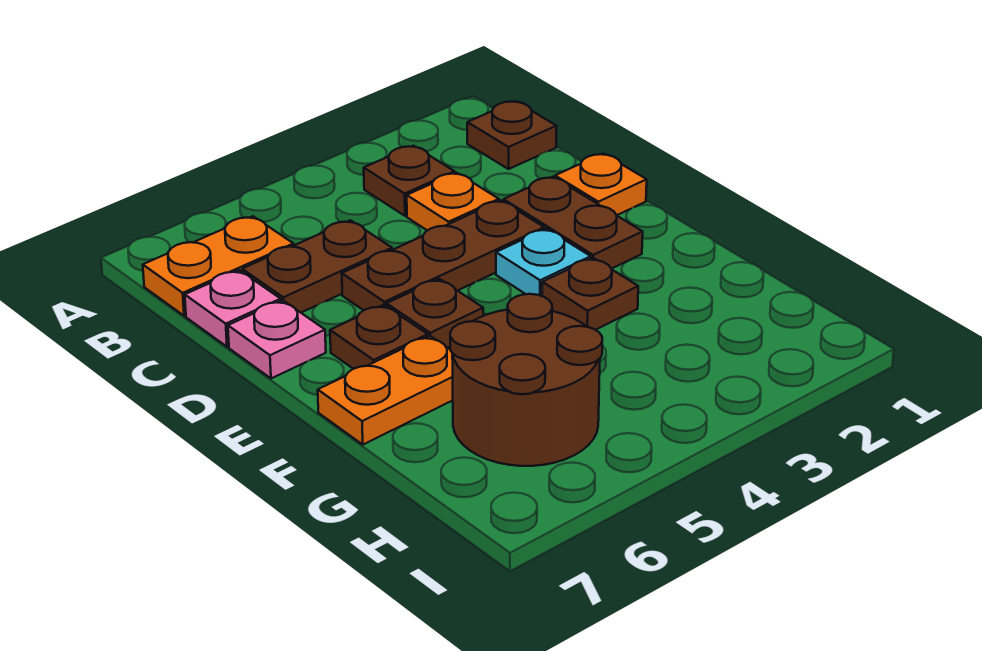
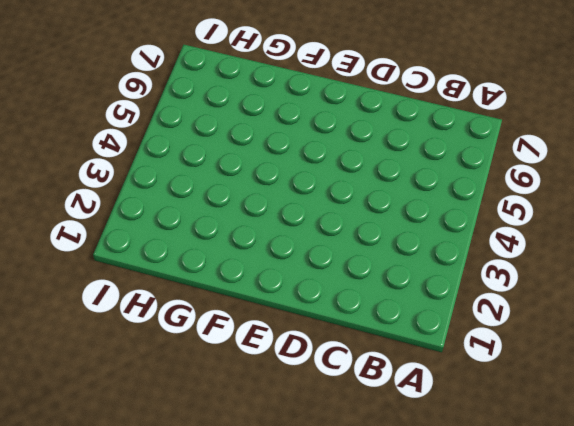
none -> brown 1x1 plate [467,101,557,169]
none -> brown 1x1 plate [364,146,455,216]
none -> orange 1x2 plate [143,216,294,316]

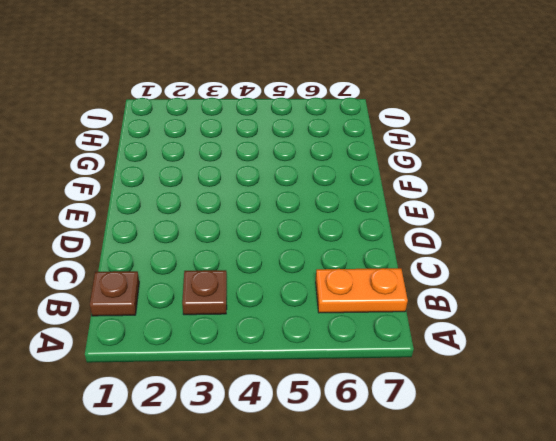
none -> orange 1x1 plate [407,173,499,231]
none -> brown 1x2 plate [242,220,392,313]
none -> pink 1x1 plate [185,270,281,347]

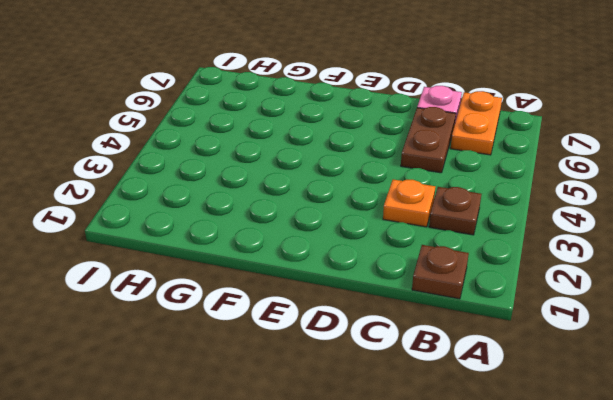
none -> orange 1x1 plate [555,154,647,215]
none -> brown 1x2 plate [503,177,643,269]
none -> brown 1x3 plate [342,200,544,310]

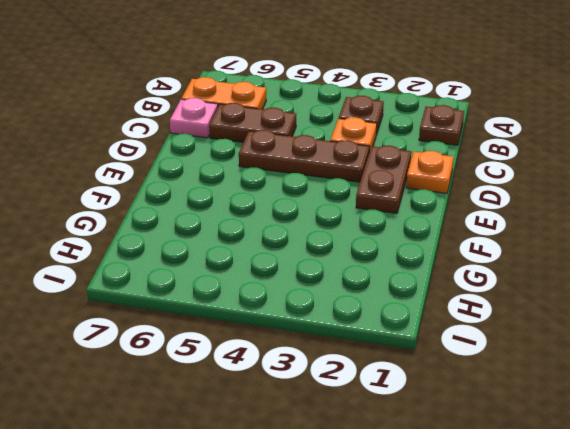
none -> pink 1x1 plate [228,300,326,378]
none -> cyan 1x1 plate [496,229,591,296]
none -> brown 1x1 plate [387,279,483,348]

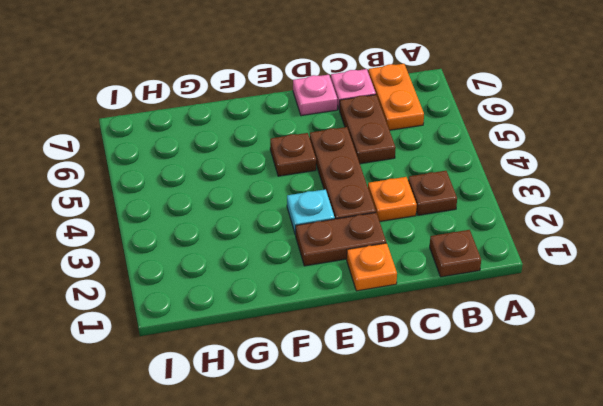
none -> brown 1x1 plate [330,305,428,369]
none -> brown 1x1 plate [542,258,638,330]
none -> orange 1x2 plate [318,336,453,444]

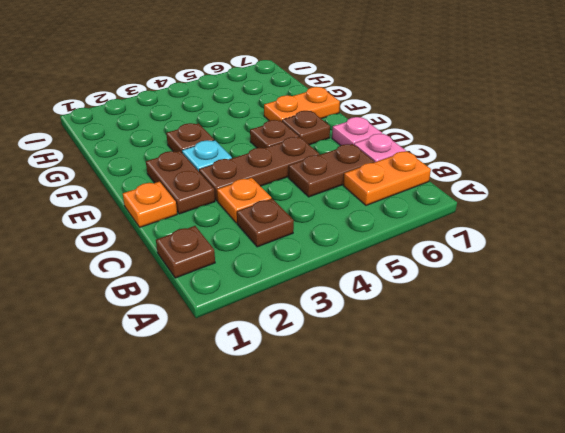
none -> brown 2x2 round brick [450,294,602,466]

